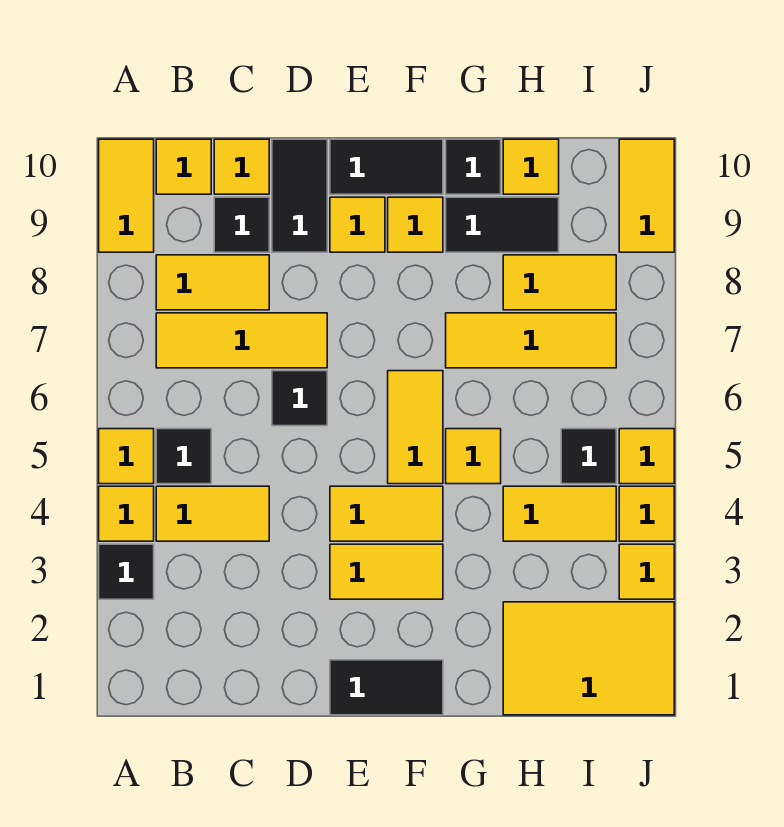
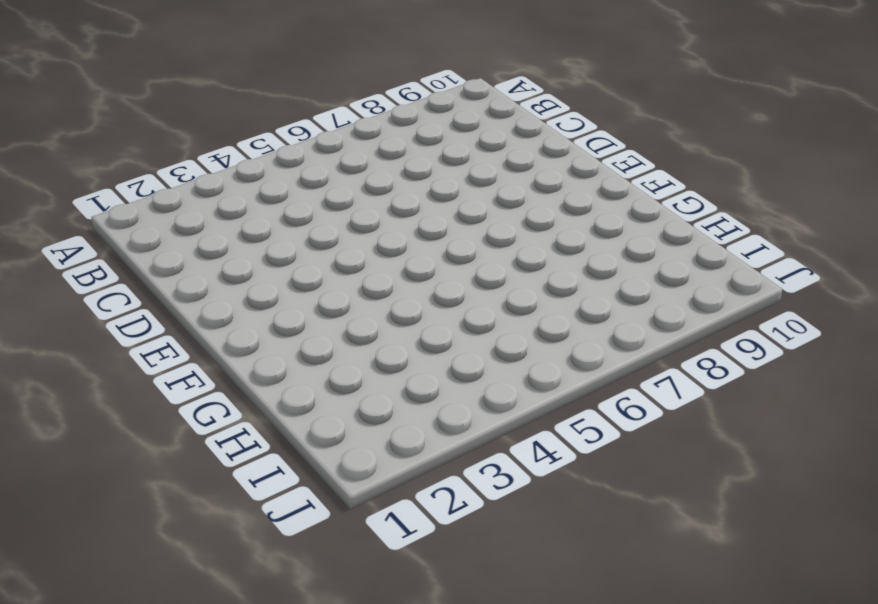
none -> black 1x1 tile [99,544,154,599]
none -> yellow 1x1 tile [99,486,154,541]
none -> yellow 1x1 tile [99,429,154,484]
none -> yellow 1x2 tile [99,139,154,252]

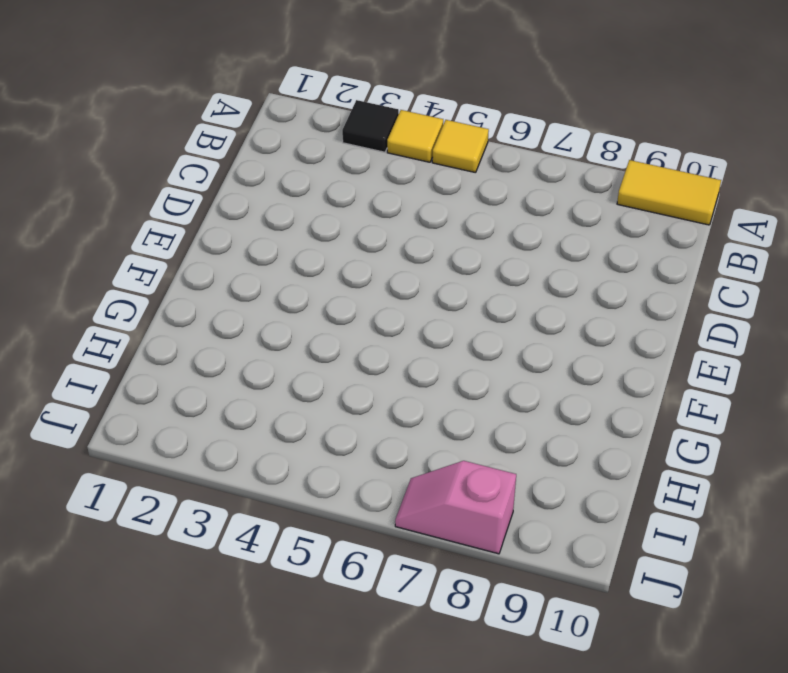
pink 1x2 slope [395,461,516,554] -> none
none -> yellow 1x2 tile [156,486,269,541]
none -> black 1x1 tile [156,429,211,484]
none -> yellow 1x3 tile [156,313,327,368]
none -> yellow 1x2 tile [156,255,269,310]

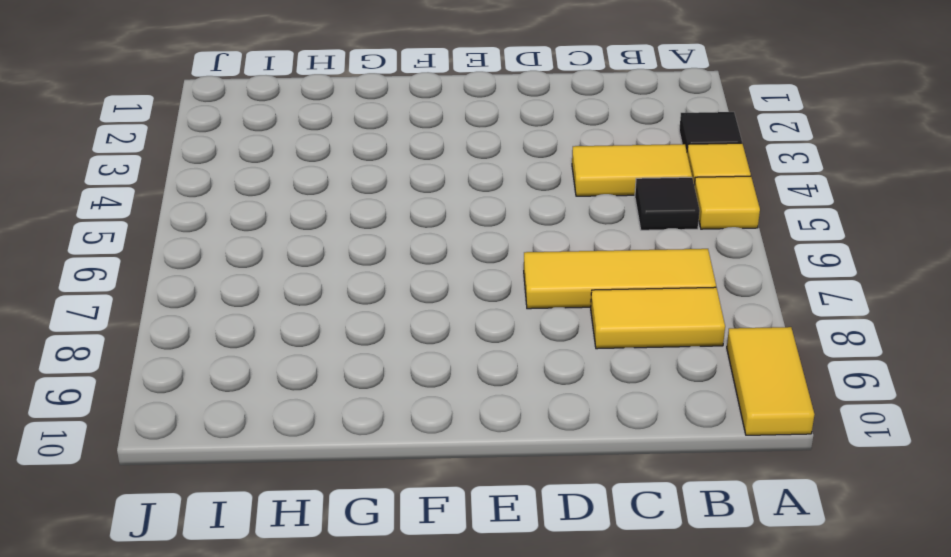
none -> yellow 1x1 tile [156,139,211,194]
none -> black 1x1 tile [214,197,269,252]
none -> yellow 1x1 tile [214,139,269,194]
none -> black 1x1 tile [272,371,327,426]

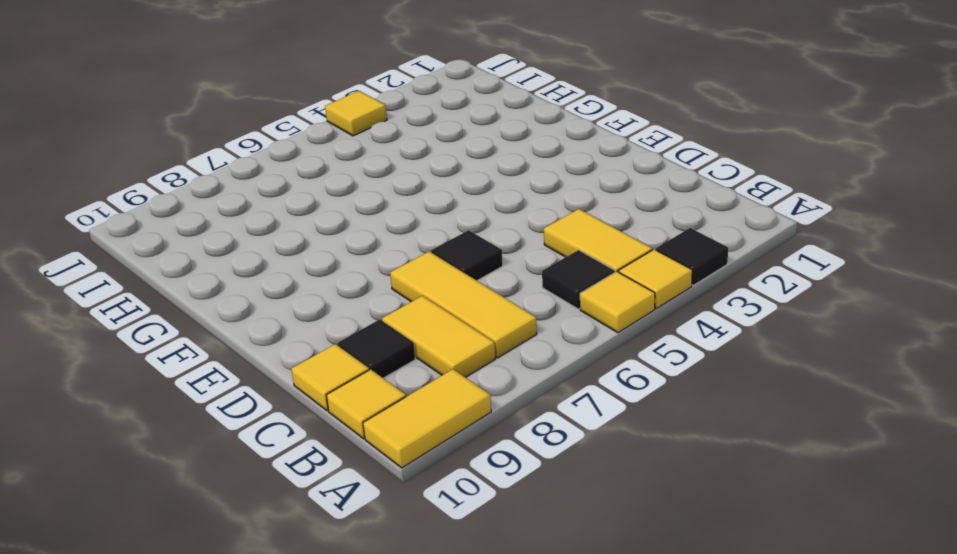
none -> black 1x2 tile [272,139,327,252]
none -> black 1x2 tile [330,660,443,715]
none -> yellow 1x2 tile [330,544,443,599]
none -> yellow 1x2 tile [330,486,443,541]

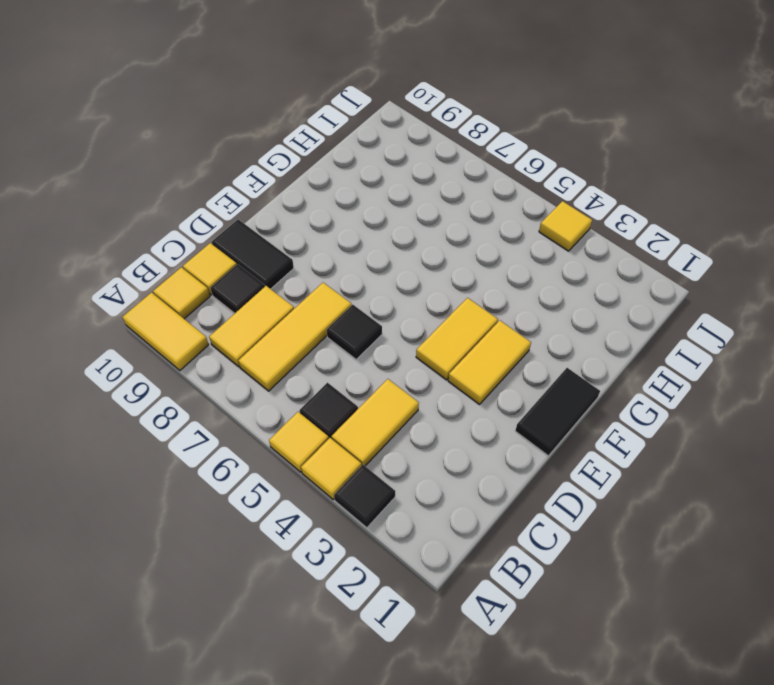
none -> yellow 1x1 tile [330,197,385,252]
none -> black 1x2 tile [330,139,443,194]
none -> yellow 1x2 tile [388,371,443,484]
none -> yellow 1x1 tile [388,197,443,252]

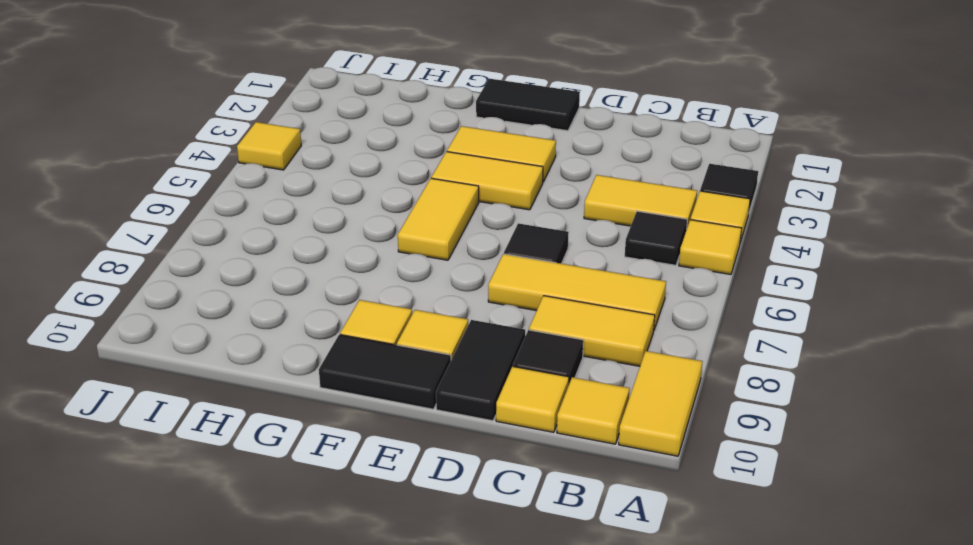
none -> yellow 1x1 tile [446,429,501,484]
none -> yellow 1x3 tile [446,313,616,368]
none -> black 1x2 tile [446,197,559,252]
none -> black 1x1 tile [446,139,501,194]

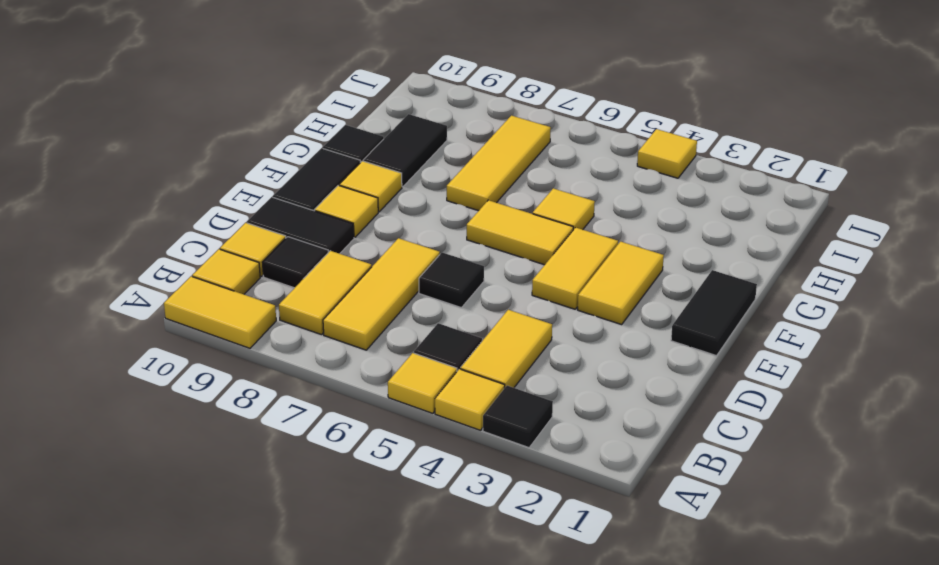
none -> yellow 2x3 tile [503,602,674,715]
none -> yellow 1x2 tile [503,486,616,541]
none -> yellow 1x2 tile [503,255,616,310]
none -> yellow 1x1 tile [503,139,559,194]

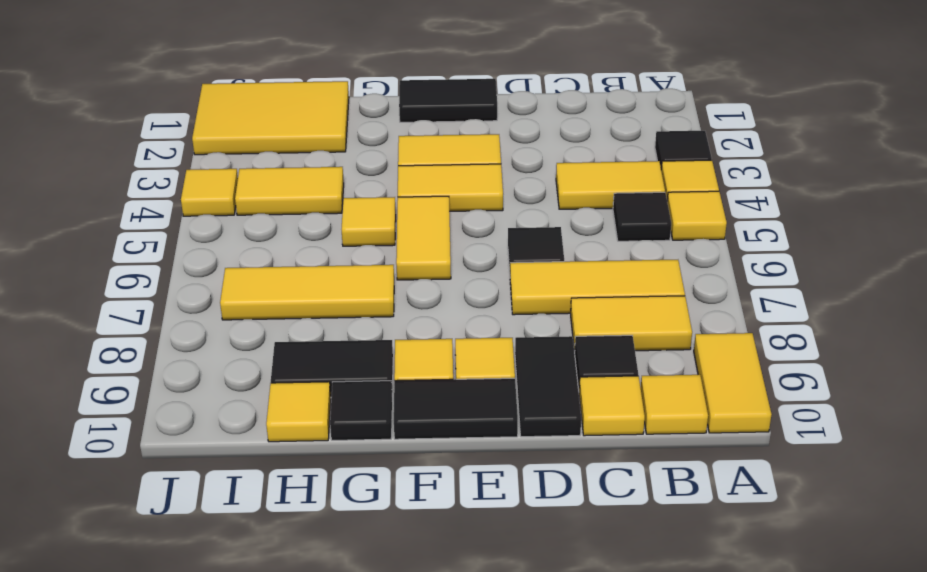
none -> yellow 1x2 tile [503,255,616,310]
none -> black 1x1 tile [561,429,616,484]
none -> yellow 1x1 tile [619,544,674,599]
none -> yellow 1x1 tile [619,429,674,484]

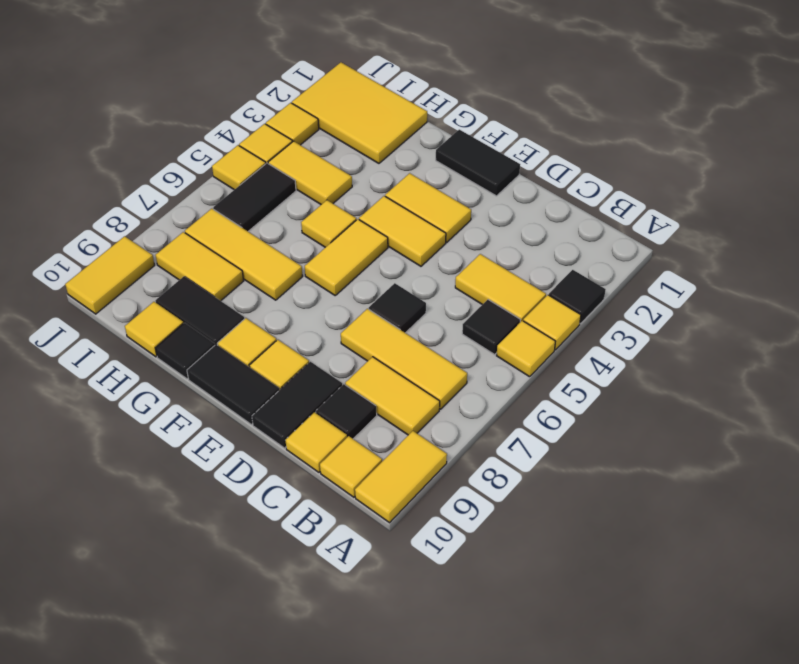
black 1x2 tile [213,163,296,231] -> black 1x1 tile [561,429,616,484]

